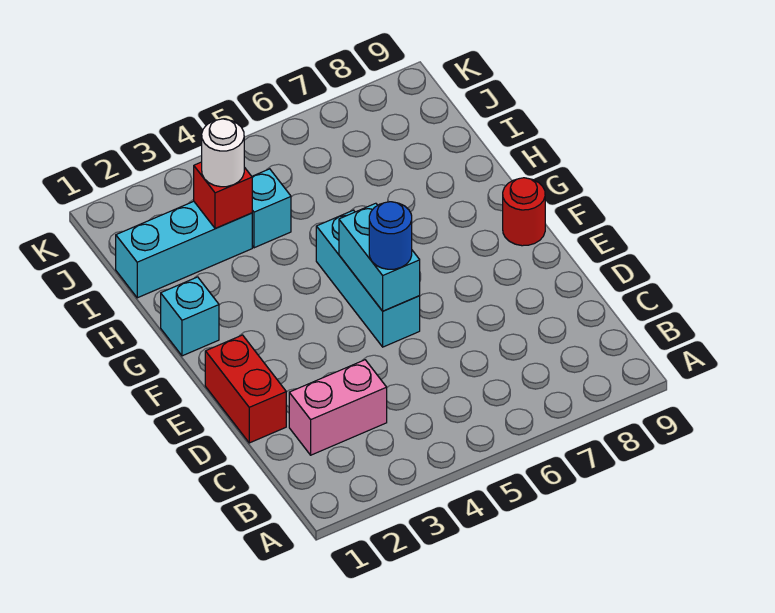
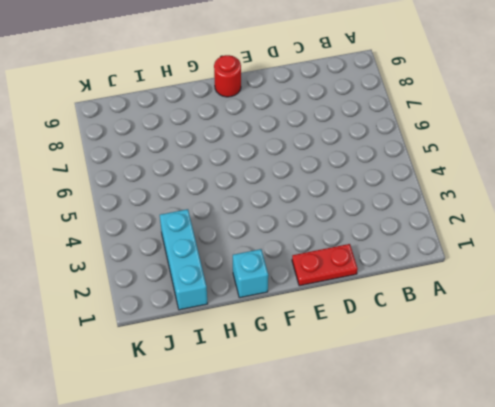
red 1x2 plate [292,244,358,286] -> red 1x2 brick [205,335,286,443]
none -> pink 1x2 brick [289,360,387,455]
none -> cyan 1x3 brick [316,210,420,347]

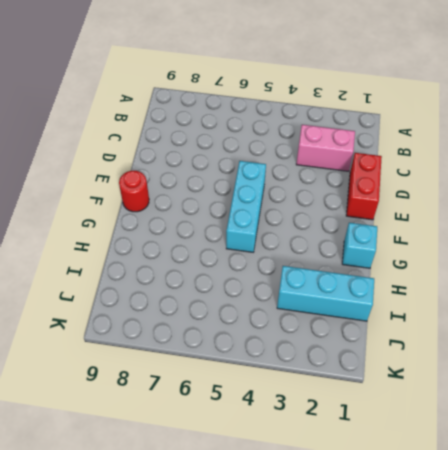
none -> cyan 1x1 brick [252,169,291,248]
none -> cyan 1x2 brick [339,203,420,311]

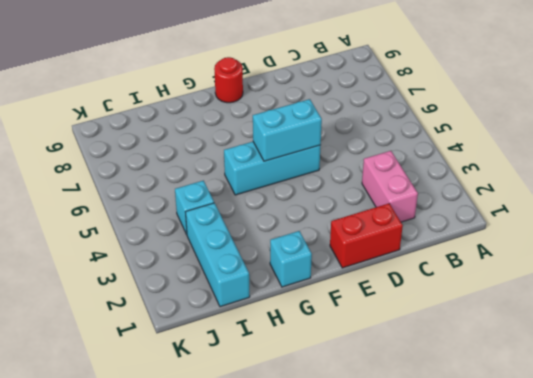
none -> red 1x1 brick [194,162,252,229]
none -> blue 1x1 round brick [369,202,412,269]

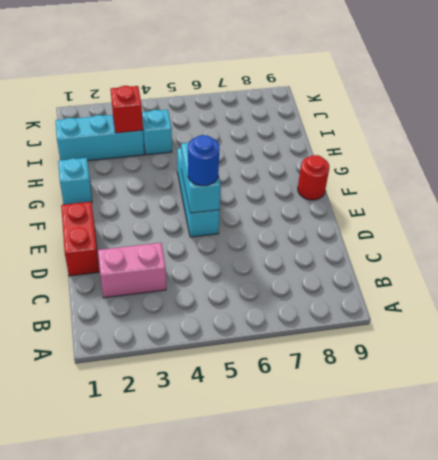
none -> white 1x1 round brick [202,119,244,187]

